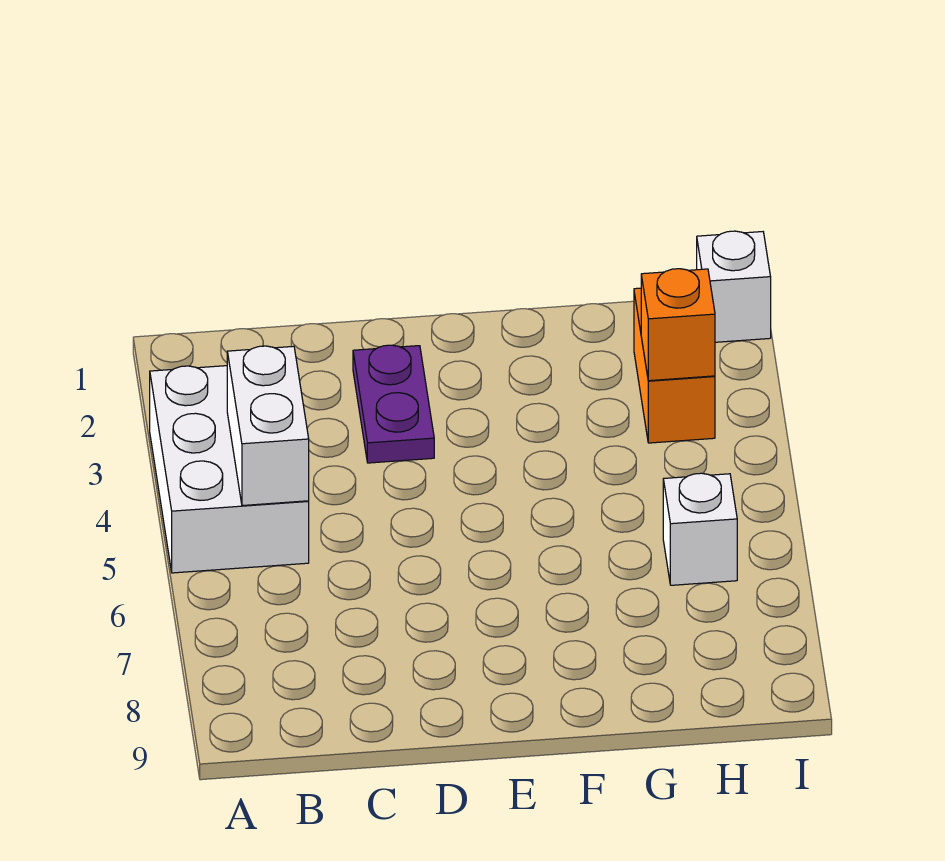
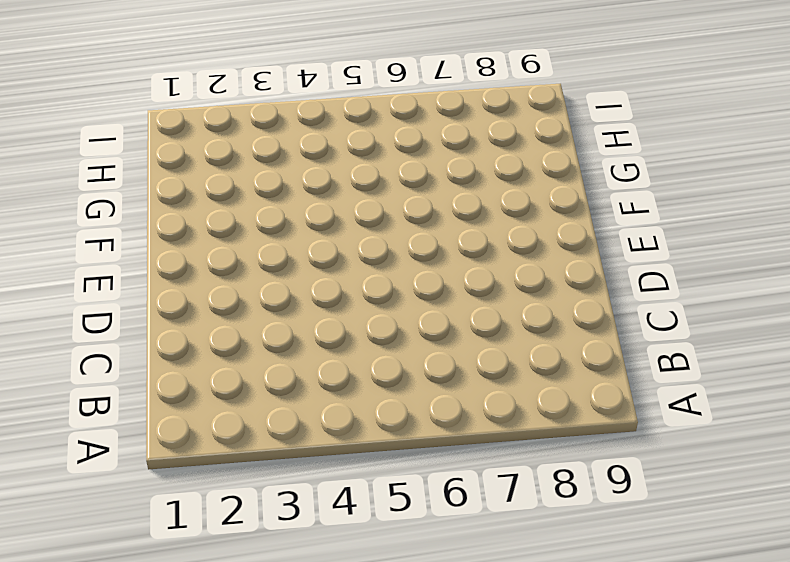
none -> white 2x3 brick [150,366,309,573]
none -> purple 1x2 plate [353,345,434,463]

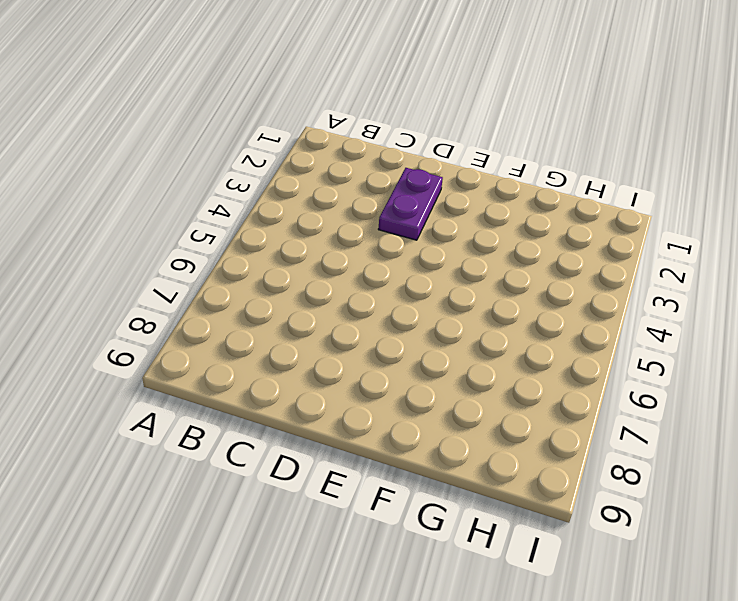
none -> white 2x3 brick [150,366,309,573]
none -> orange 1x2 brick [634,288,715,443]

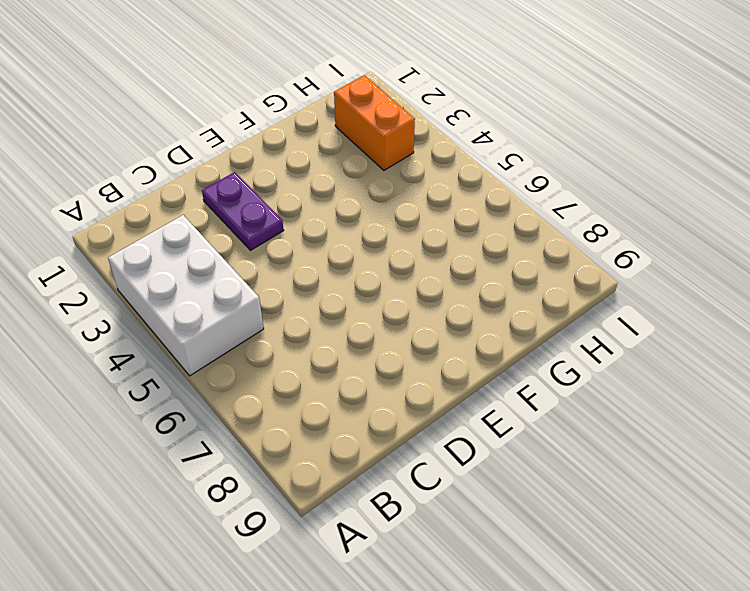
none -> white 1x1 brick [663,473,737,585]
none -> white 1x1 brick [697,231,771,342]

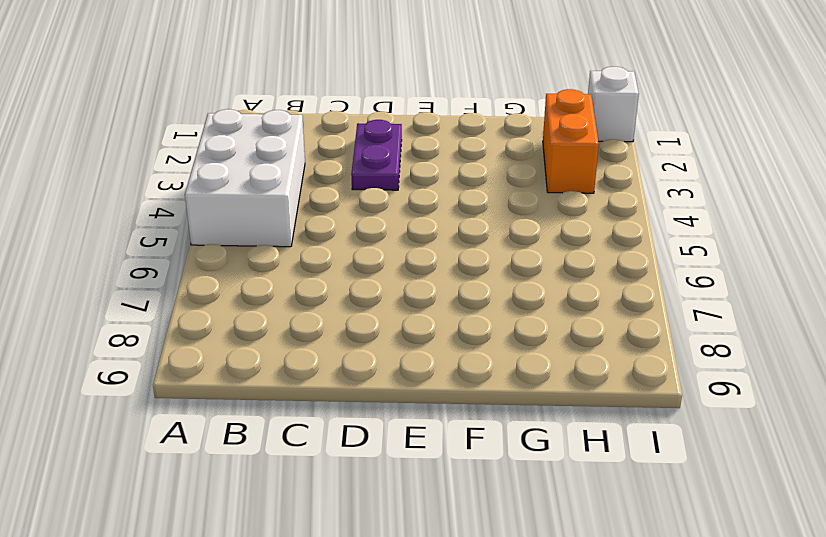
none -> white 1x1 brick [663,473,737,585]
none -> white 1x2 brick [227,346,309,506]

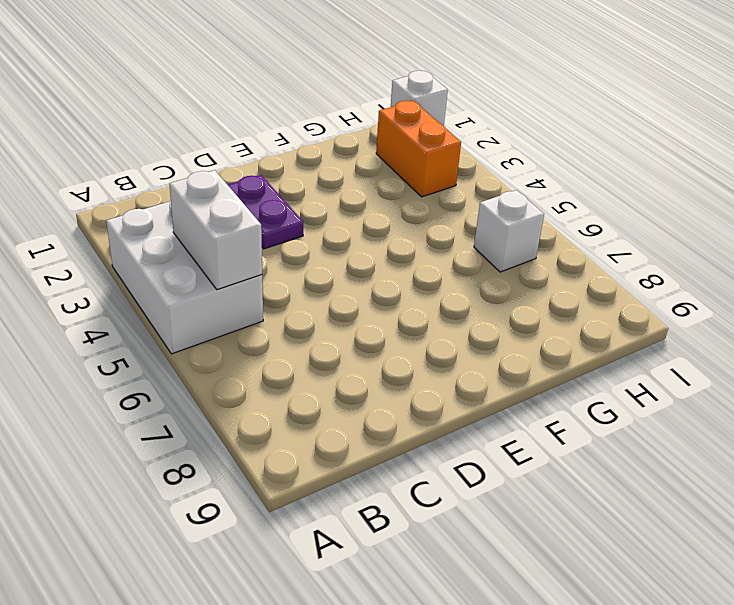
none -> orange 1x1 brick [641,269,715,381]

